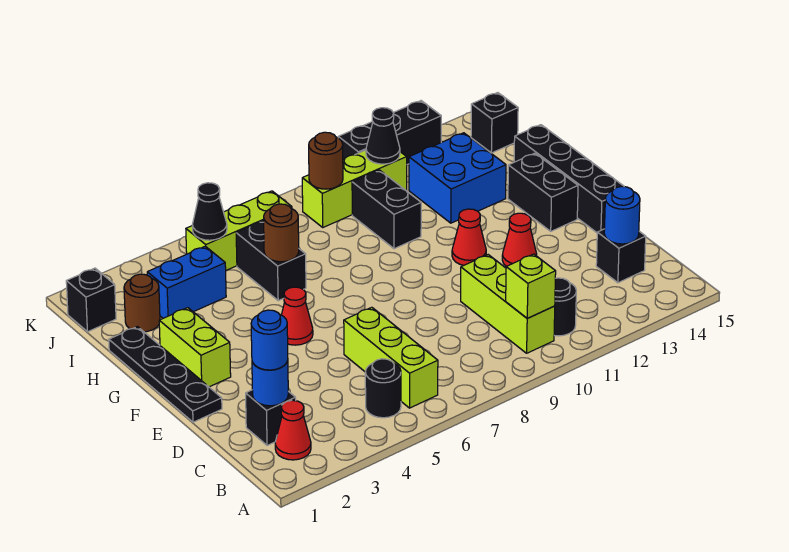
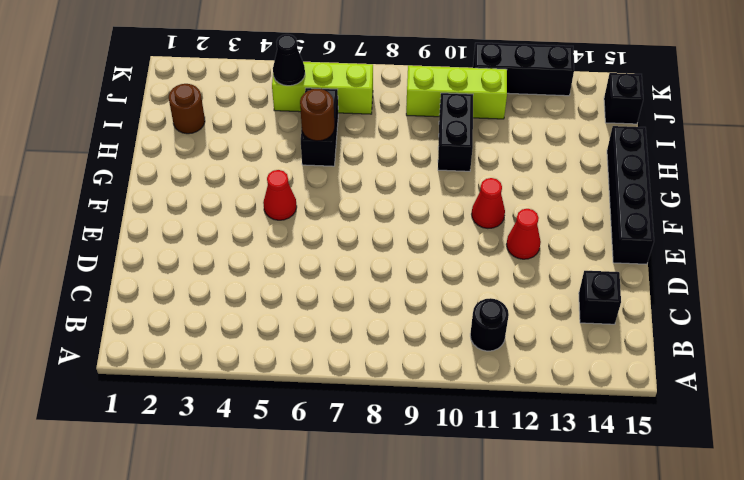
none -> red 1x1 cone [275,400,311,460]
none -> black 1x1 round brick [365,359,401,418]
none -> lime 1x3 brick [344,307,438,408]
none -> lime 1x3 brick [461,255,555,353]

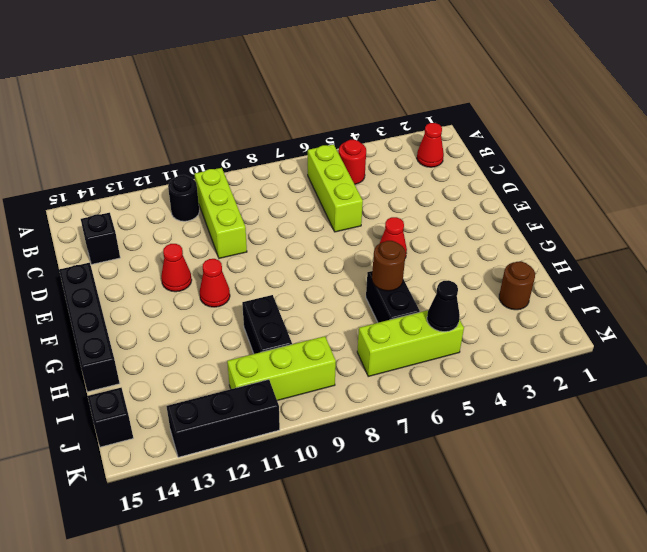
red 1x1 round brick [339,140,366,184] -> black 1x1 round brick [365,359,401,418]
none -> black 1x1 brick [246,390,296,445]
none -> black 1x4 plate [109,327,222,422]
none -> lime 1x2 brick [159,308,231,387]
none -> black 1x2 brick [508,153,578,231]

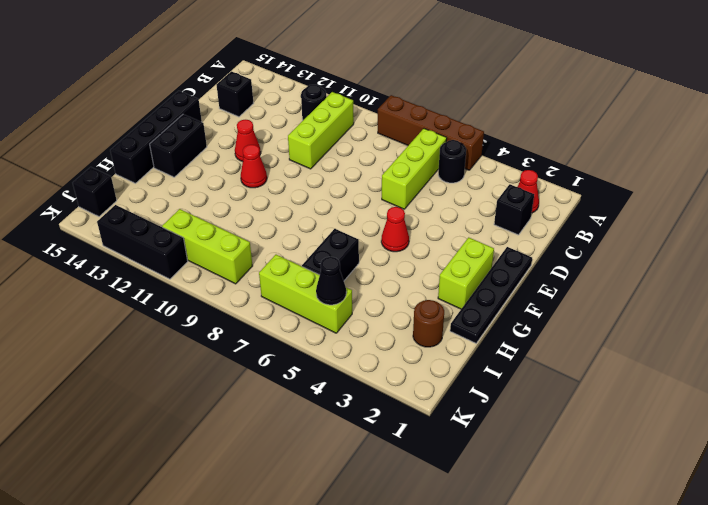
brown 1x4 brick [378,95,484,170] -> none
none -> black 1x2 brick [352,170,421,249]
none -> blue 2x2 brick [409,133,506,223]
none -> blue 1x2 brick [147,246,226,318]
none -> black 1x1 brick [66,268,116,332]

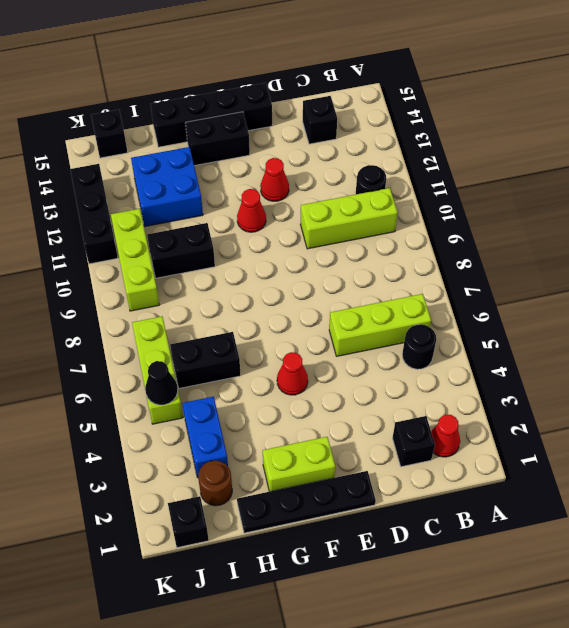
none -> lime 1x1 brick [506,254,556,318]
none -> blue 1x1 round brick [252,360,288,406]
none -> blue 1x1 round brick [604,186,640,244]
none -> brown 1x1 round brick [264,204,299,262]

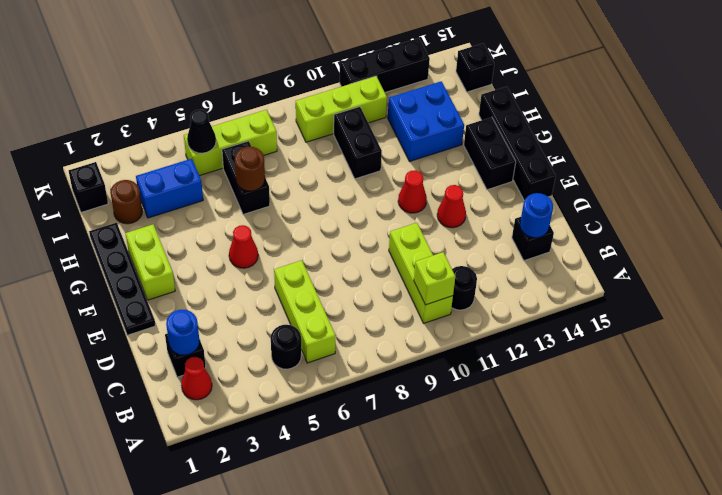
none -> brown 1x1 round brick [309,132,343,189]
none -> black 1x1 cone [366,108,400,164]
none -> blue 1x1 round brick [251,310,288,370]

